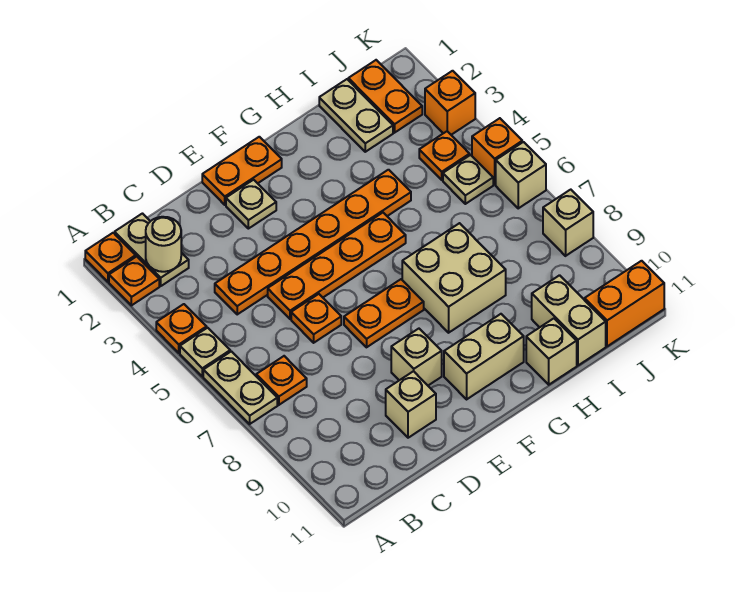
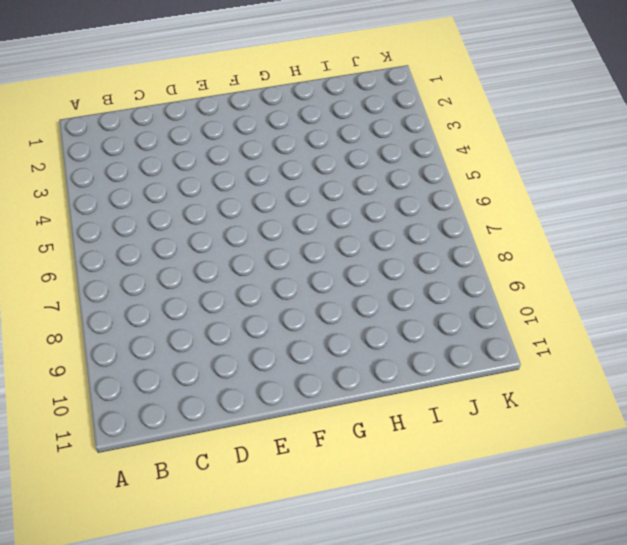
none -> orange 1x1 plate [85,233,136,282]
none -> orange 1x1 plate [109,256,159,305]
none -> orange 1x1 plate [156,304,207,353]

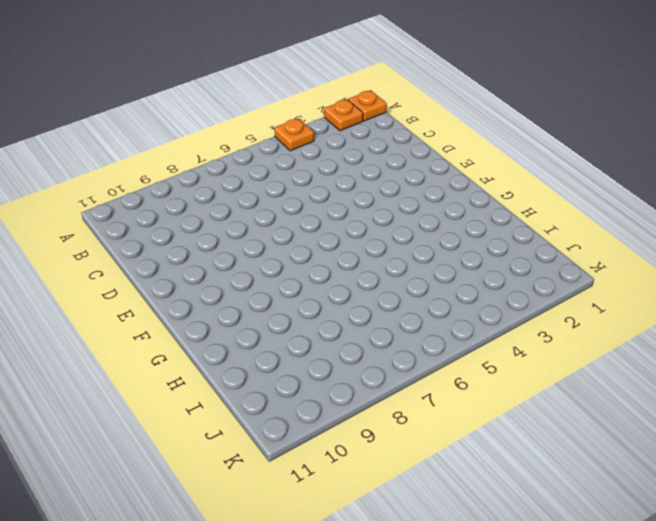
none -> tan 1x1 plate [180,328,230,377]
none -> tan 1x2 plate [203,351,277,424]
none -> tan 1x2 plate [115,214,189,286]

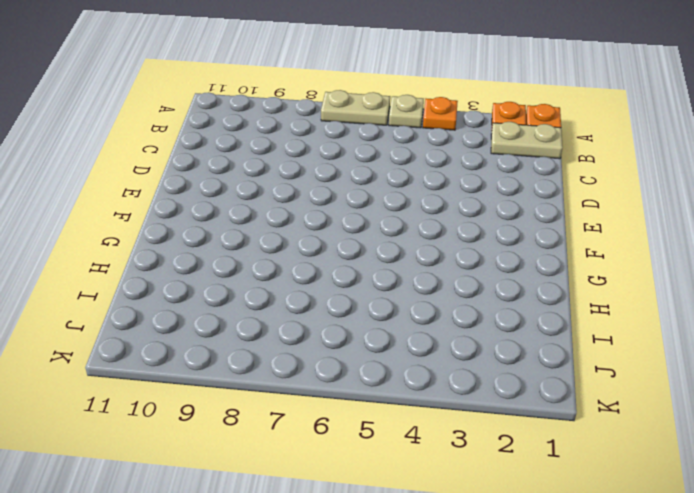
none -> orange 1x1 plate [256,356,307,405]
none -> orange 1x6 plate [215,170,411,314]
none -> orange 1x4 plate [268,213,406,319]

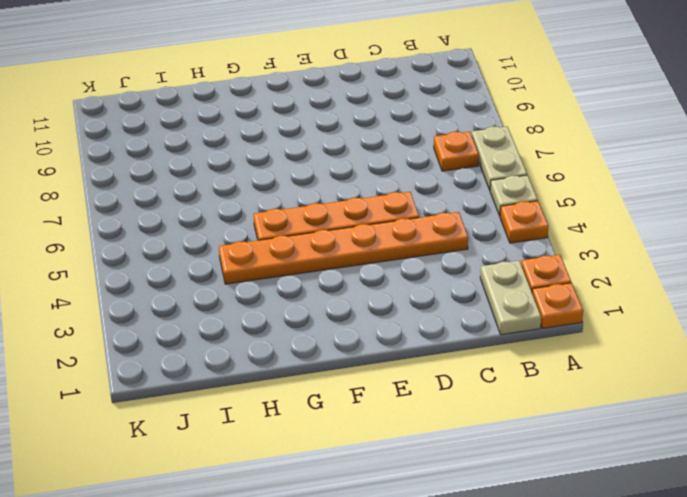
none -> orange 1x1 plate [291,294,341,343]
none -> tan 1x1 brick [386,371,436,438]
none -> orange 1x2 plate [202,137,282,205]

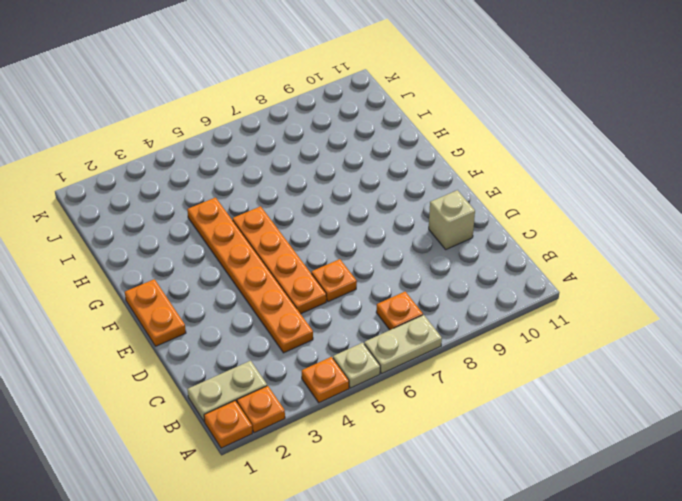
none -> tan 1x1 plate [226,180,276,229]
none -> orange 1x2 plate [344,279,424,347]
none -> tan 1x1 brick [391,329,442,385]

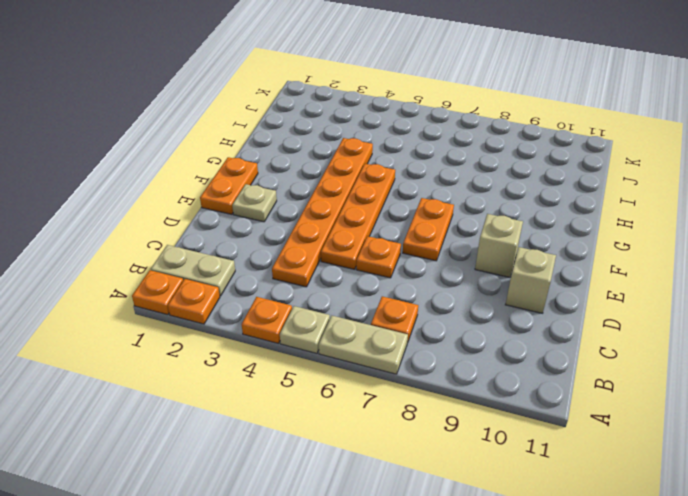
none -> tan 1x2 brick [444,314,524,399]
none -> tan 2x2 brick [402,223,506,333]
none -> tan 1x1 brick [526,318,577,385]

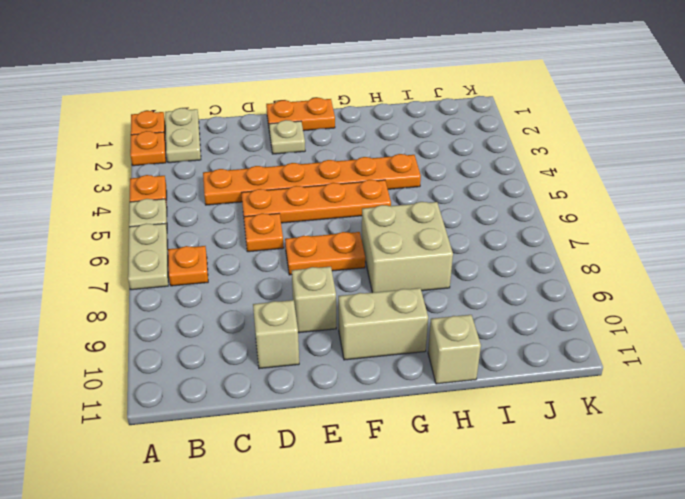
none -> tan 1x2 plate [319,79,393,152]
none -> tan 1x2 brick [532,275,606,365]
none -> orange 1x2 plate [348,60,422,133]

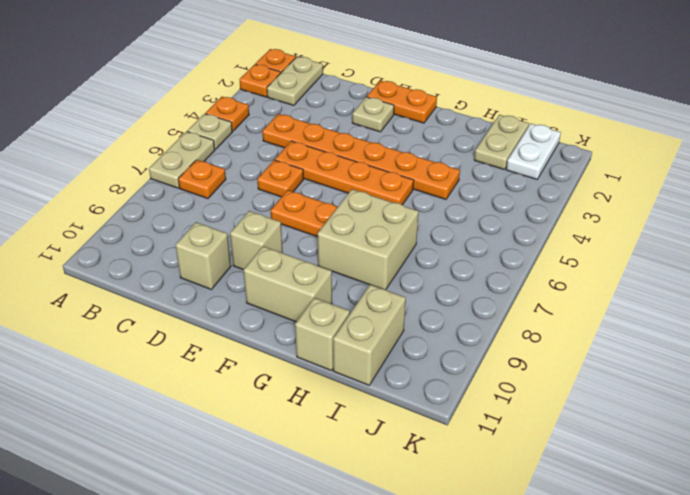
white 1x2 plate [506,124,561,179] -> orange 1x2 plate [348,60,422,133]
none -> orange 1x1 plate [419,131,470,180]
none -> tan 1x1 plate [443,155,493,204]
none -> orange 1x2 brick [585,261,664,346]

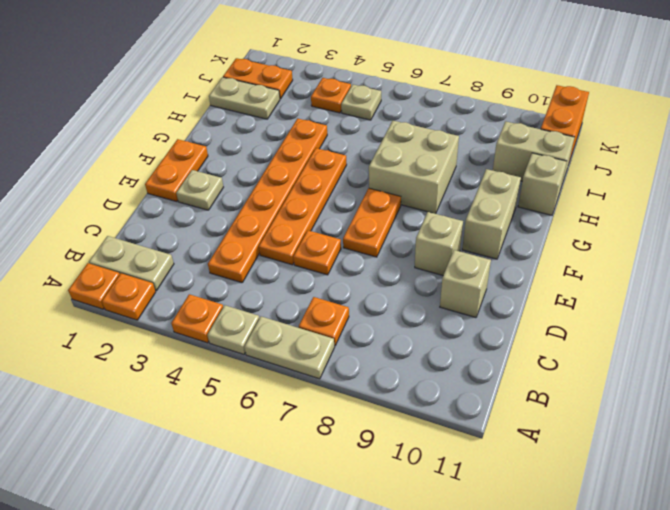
none -> orange 1x1 brick [425,71,475,135]
none -> orange 1x1 brick [472,118,522,184]
none -> tan 1x1 brick [496,142,546,208]

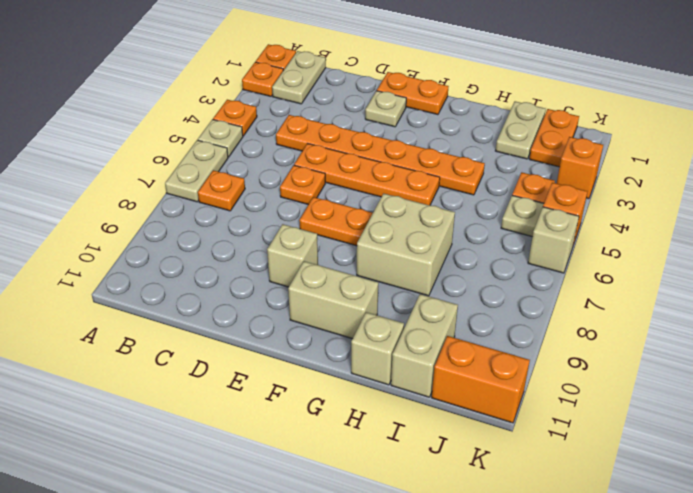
none -> tan 1x1 brick [386,371,436,438]
none -> tan 1x1 brick [543,190,593,256]
none -> tan 1x1 round brick [146,217,181,272]

